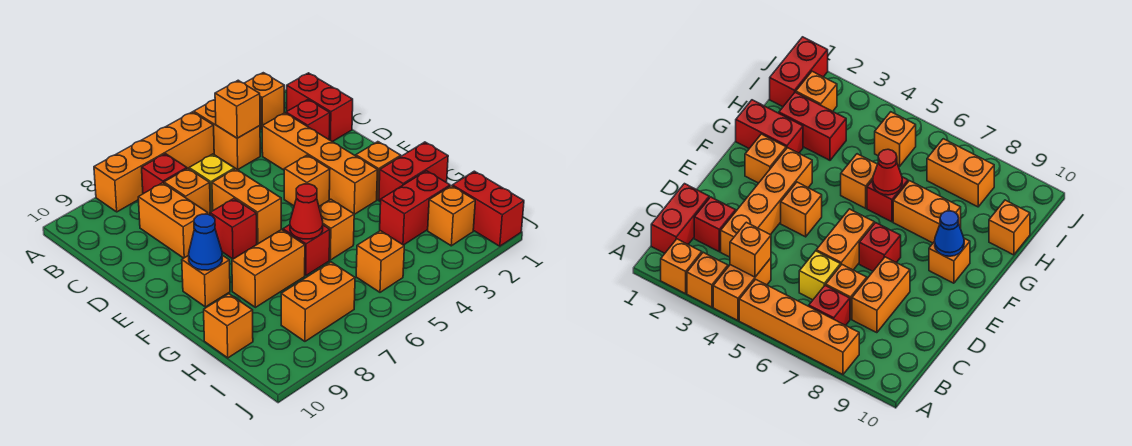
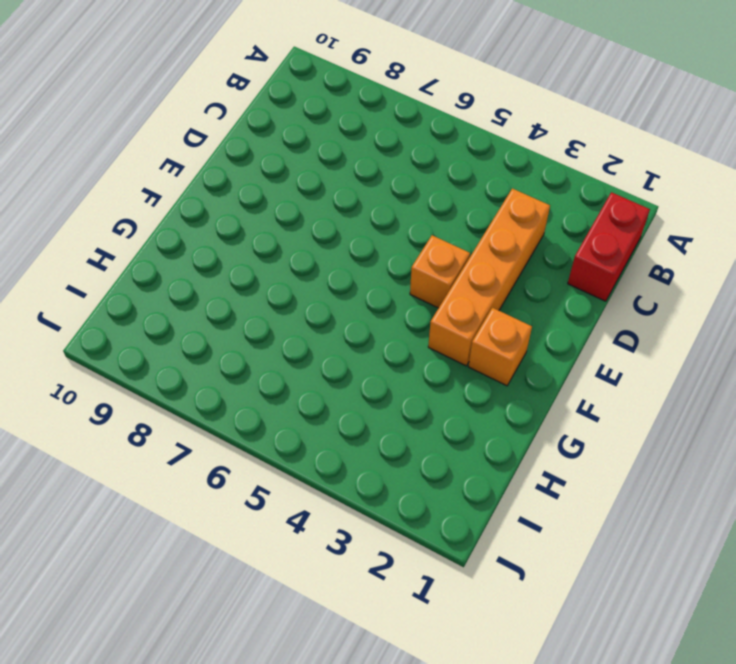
none -> orange 1x1 brick [245,73,284,128]
none -> orange 1x1 brick [687,252,728,307]
none -> orange 1x2 brick [194,100,260,170]

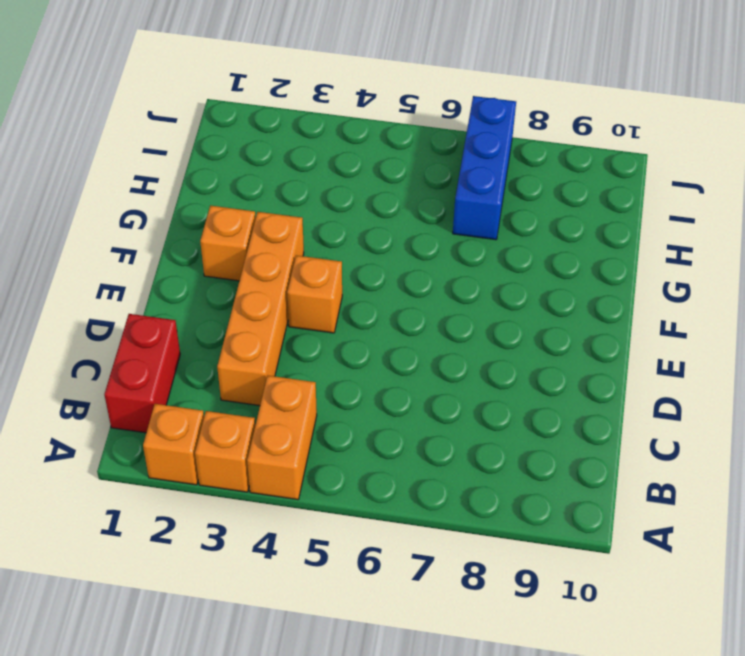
blue 1x3 brick [453,96,516,240] -> orange 1x2 brick [281,262,355,341]
none -> orange 1x4 brick [94,112,214,212]
none -> red 1x1 brick [142,154,187,194]
none -> red 1x1 brick [286,100,330,139]

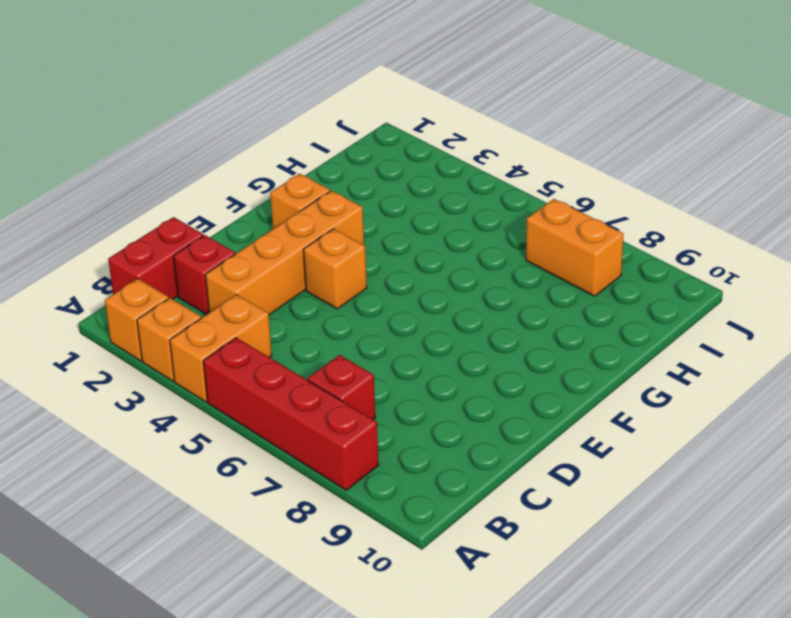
red 1x4 brick [203,338,379,490] -> orange 1x4 brick [94,112,214,212]
none -> yellow 1x1 brick [189,154,235,212]
none -> orange 1x1 brick [164,168,210,215]
none -> orange 1x2 brick [138,183,208,258]

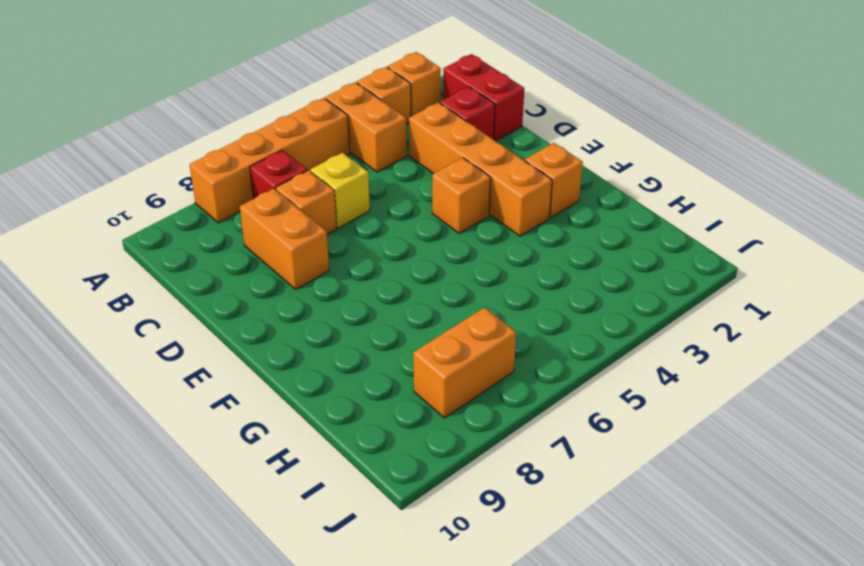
none -> orange 1x2 brick [212,169,281,244]
none -> red 1x1 brick [210,199,257,259]
none -> orange 1x1 brick [182,255,230,307]

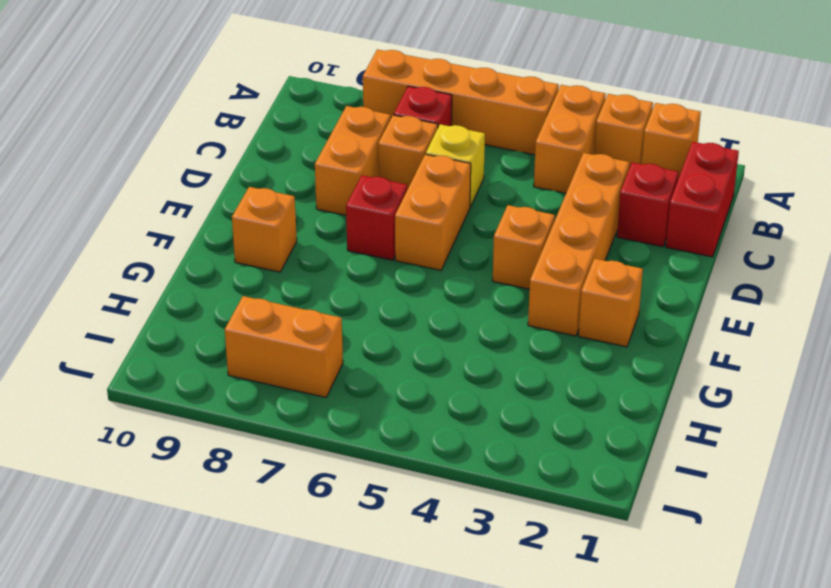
none -> red 1x2 brick [379,142,448,202]
none -> orange 1x1 brick [319,200,354,260]
none -> red 1x1 brick [283,225,330,276]

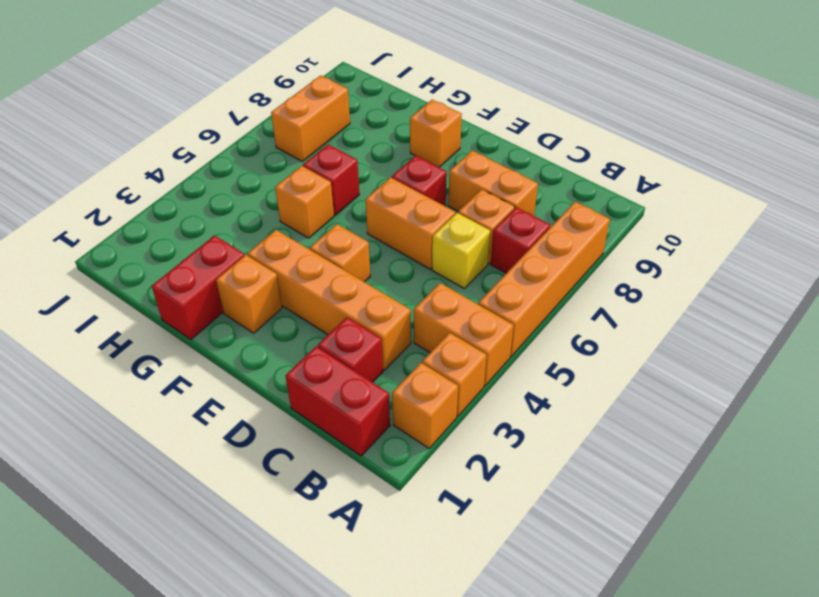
none -> orange 1x2 brick [232,230,305,307]
none -> red 1x2 brick [380,171,450,245]
none -> orange 1x1 brick [204,294,253,358]

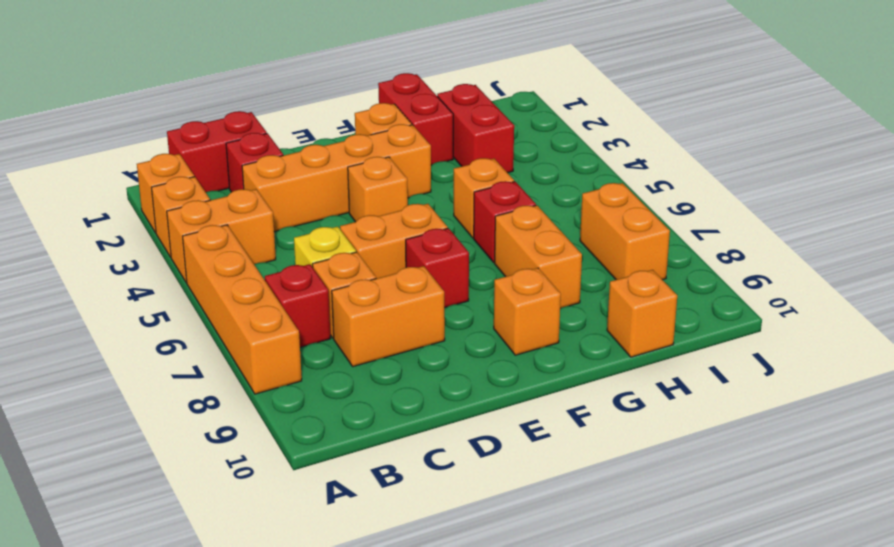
none -> red 1x2 brick [452,171,524,246]
none -> orange 1x1 brick [428,186,475,246]
none -> orange 1x1 brick [356,231,404,292]

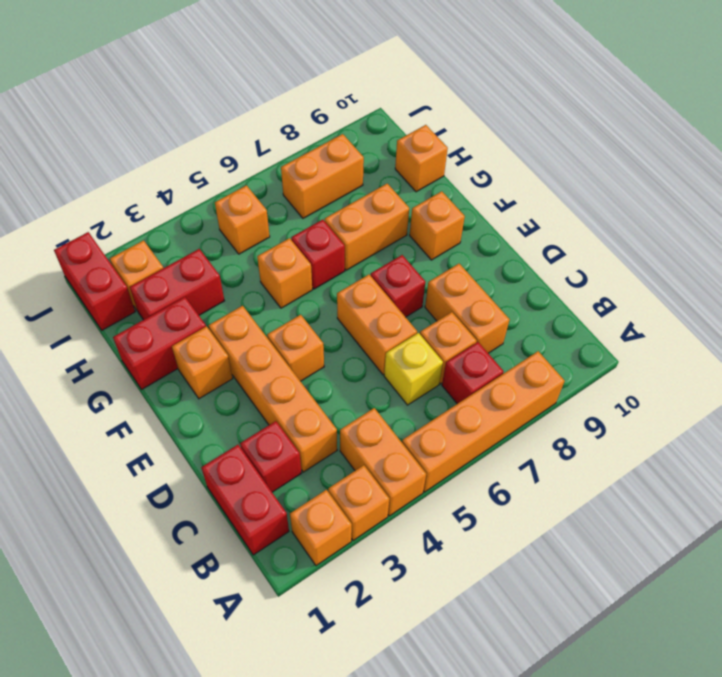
none -> orange 1x1 brick [215,80,260,138]
none -> blue 1x1 cone [189,214,222,270]
none -> red 1x1 cone [290,184,323,239]

